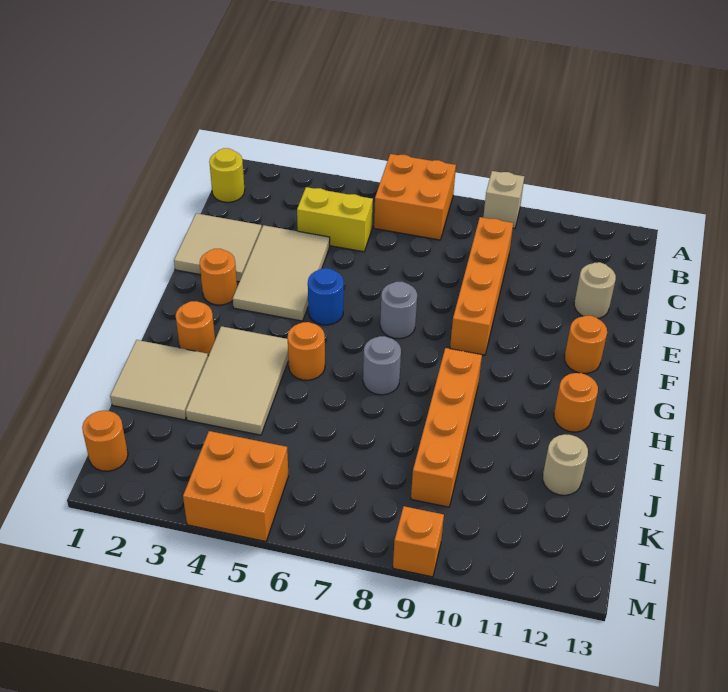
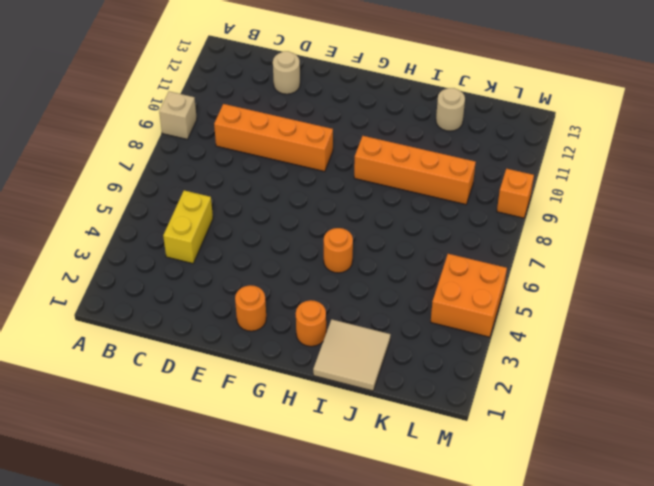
none -> orange 2x2 brick [374,154,456,240]
none -> yellow 1x1 round brick [209,148,245,202]
none -> tan 2x2 tile [174,213,262,282]

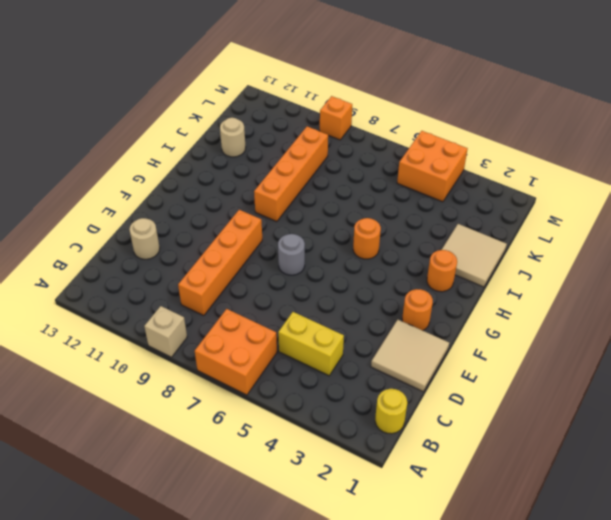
none -> tan 2x3 tile [233,225,330,321]
none -> blue 1x1 round brick [308,268,344,325]
none -> orange 1x1 round brick [565,316,607,373]

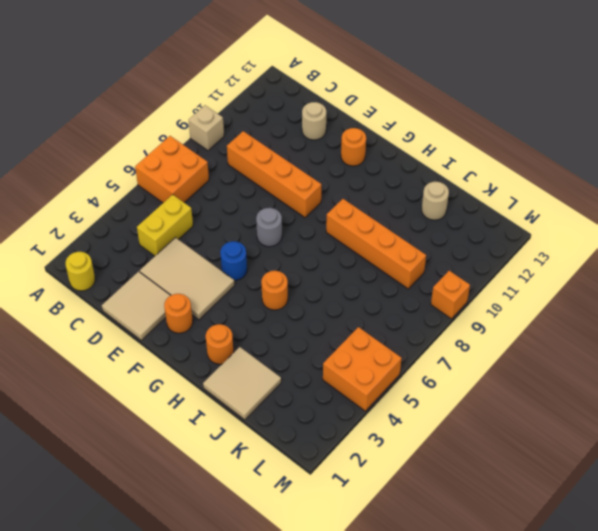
none -> tan 2x3 tile [186,326,288,435]
none -> grey 1x1 round brick [363,336,401,395]
none -> orange 1x1 round brick [554,373,598,432]

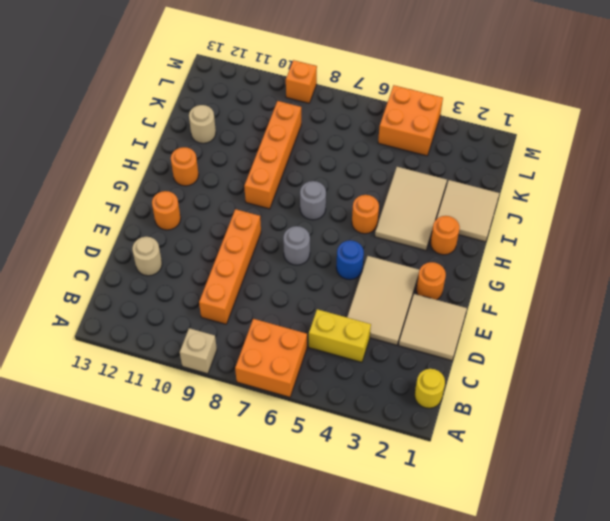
none -> orange 1x1 round brick [82,411,128,471]

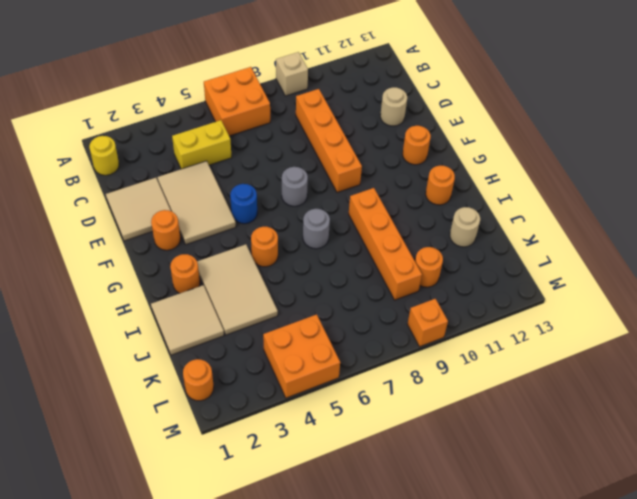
orange 1x1 round brick [415,247,443,287] -> none

